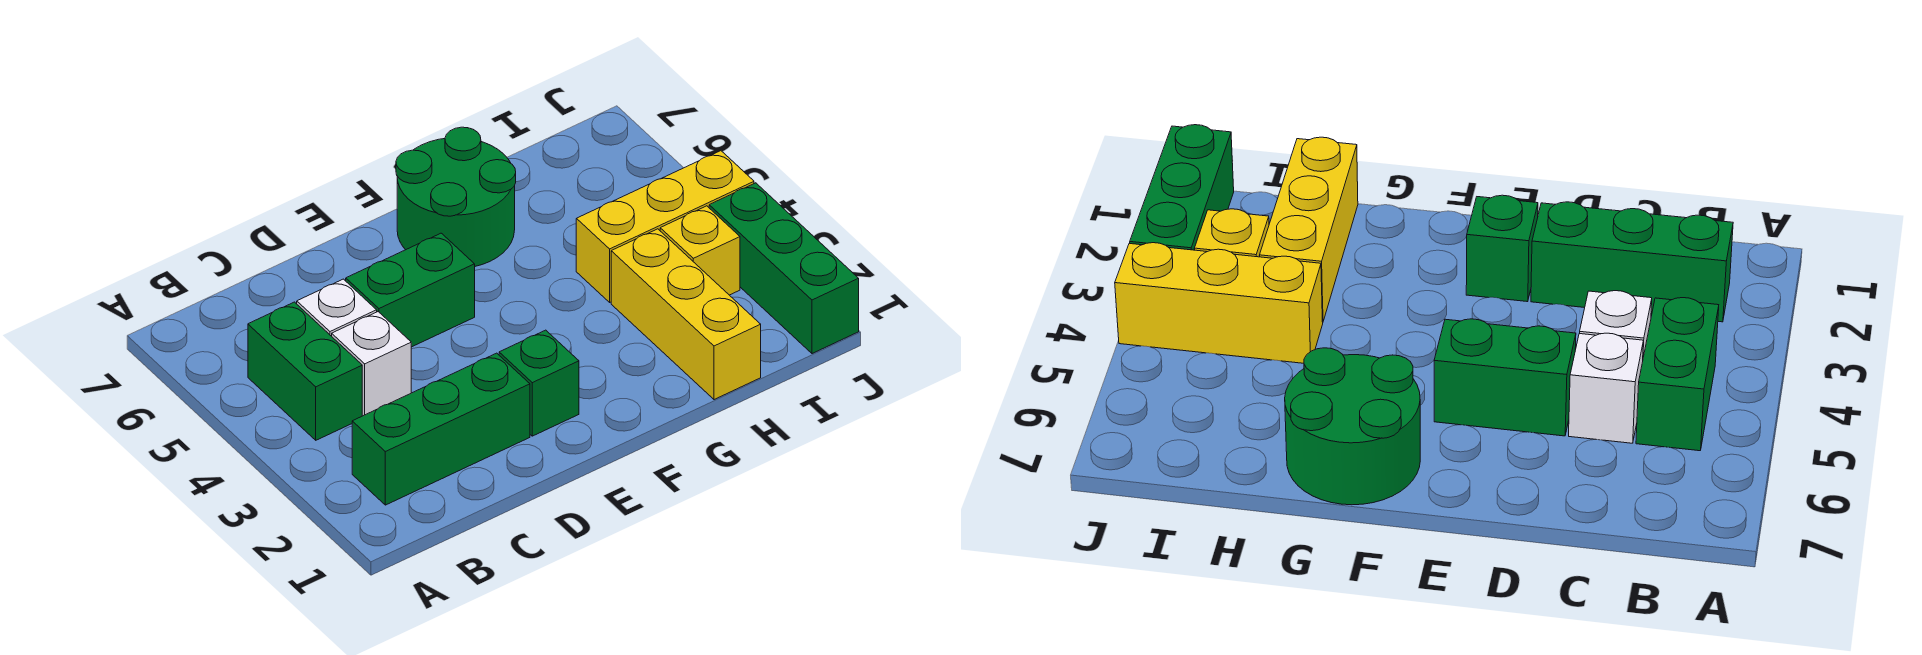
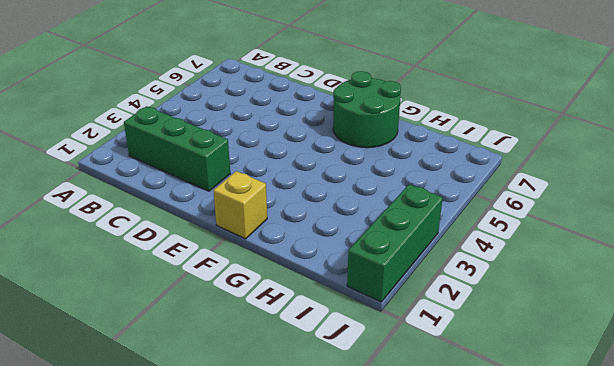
yellow 1x1 brick [213,171,267,239] -> yellow 1x1 brick moved to [660,206,740,295]
none -> green 1x2 brick [248,302,362,440]
none -> white 1x1 brick [332,312,411,416]

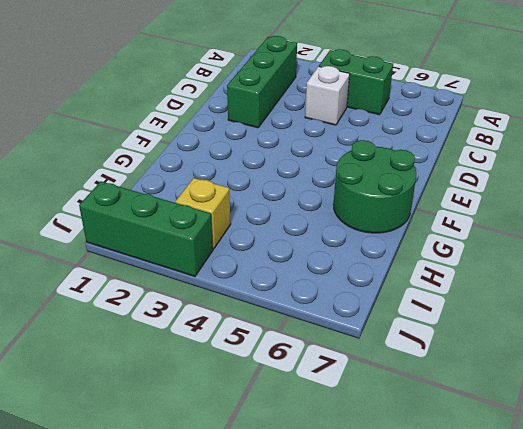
none -> white 1x1 brick [297,279,377,336]
none -> green 1x2 brick [346,233,475,347]

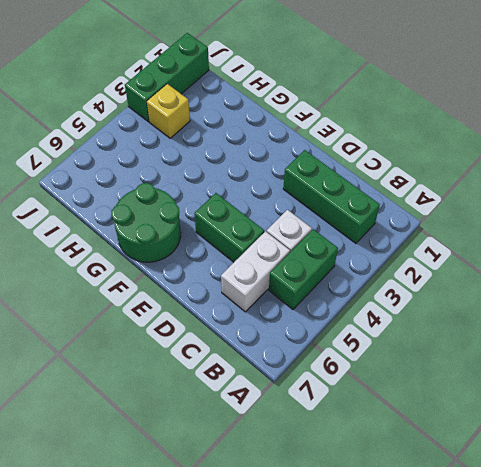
white 1x2 brick [221,231,290,312] -> white 1x1 brick [297,279,377,336]
none -> green 1x1 brick [499,330,579,436]
none -> yellow 1x3 brick [611,229,761,400]

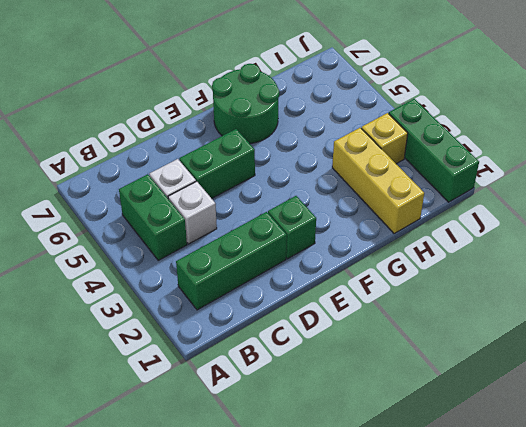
none -> yellow 1x3 brick [576,151,754,302]

